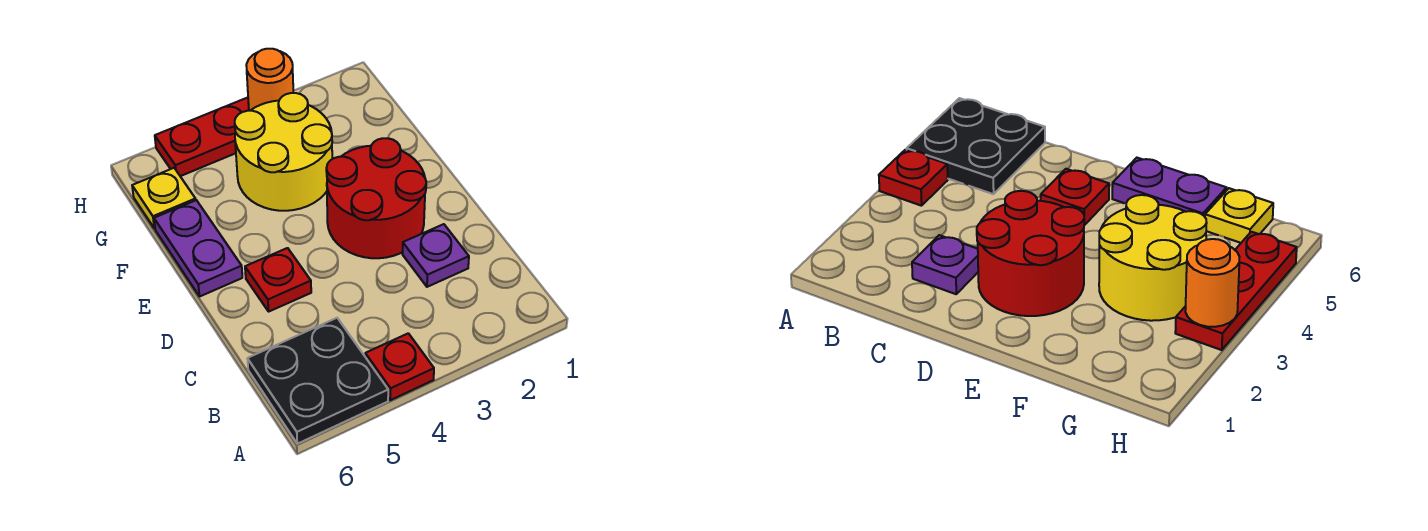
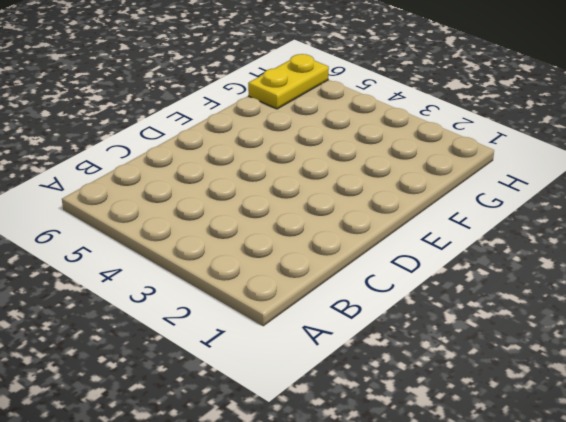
yellow 1x2 plate [248,54,329,109] -> yellow 1x1 plate [132,168,196,229]
none -> red 1x1 plate [365,333,434,400]
none -> black 2x2 plate [247,318,388,444]

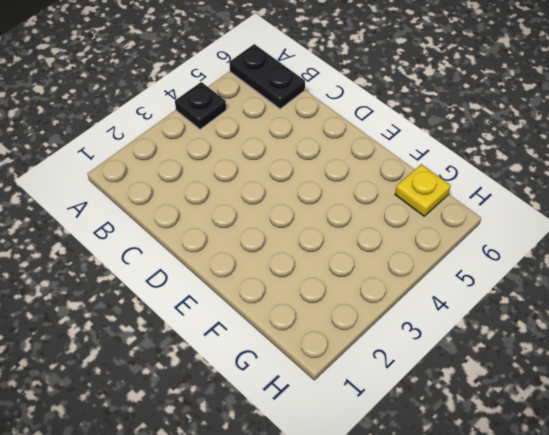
black 1x1 plate [175,82,226,129] -> red 1x1 plate [365,333,434,400]
black 1x2 plate [229,44,305,109] -> black 2x2 plate [247,318,388,444]
none -> purple 1x1 plate [402,224,469,287]
none -> red 2x2 round brick [326,138,426,258]

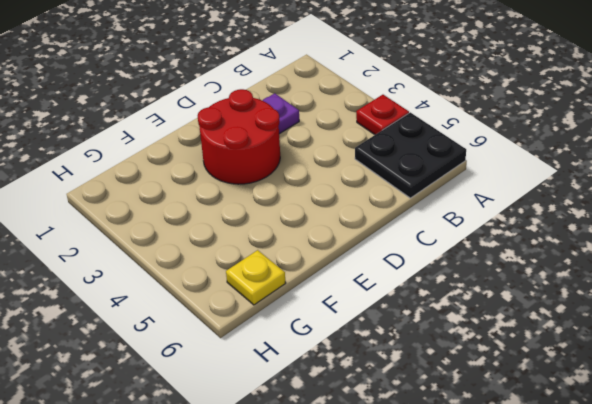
none -> red 1x1 plate [245,248,311,311]
none -> purple 1x2 plate [154,200,242,297]

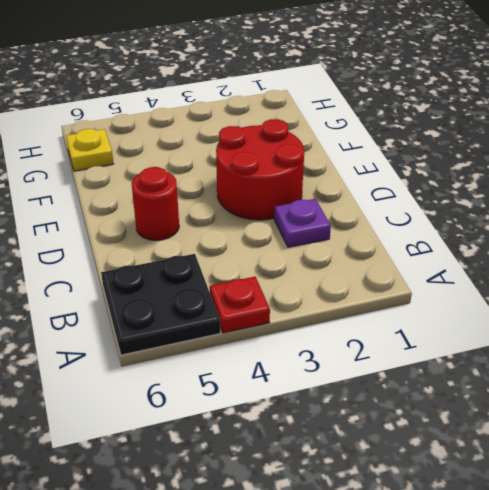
red 1x1 round brick [132,167,179,240] -> red 1x1 plate [245,248,311,311]
none -> purple 1x2 plate [154,200,242,297]
none -> yellow 2x2 round brick [235,93,332,211]

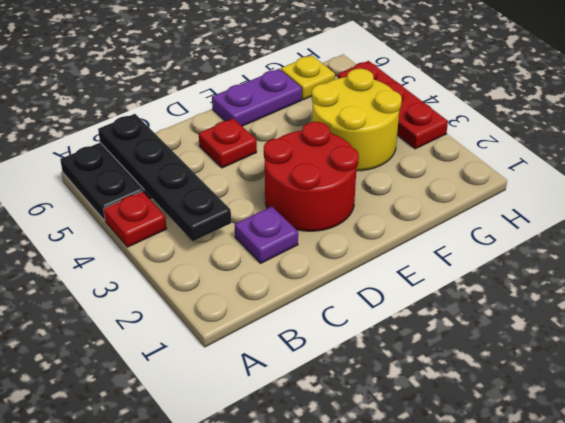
black 1x4 plate [98,114,231,242] -> none
none -> orange 1x1 round brick [246,49,293,111]

